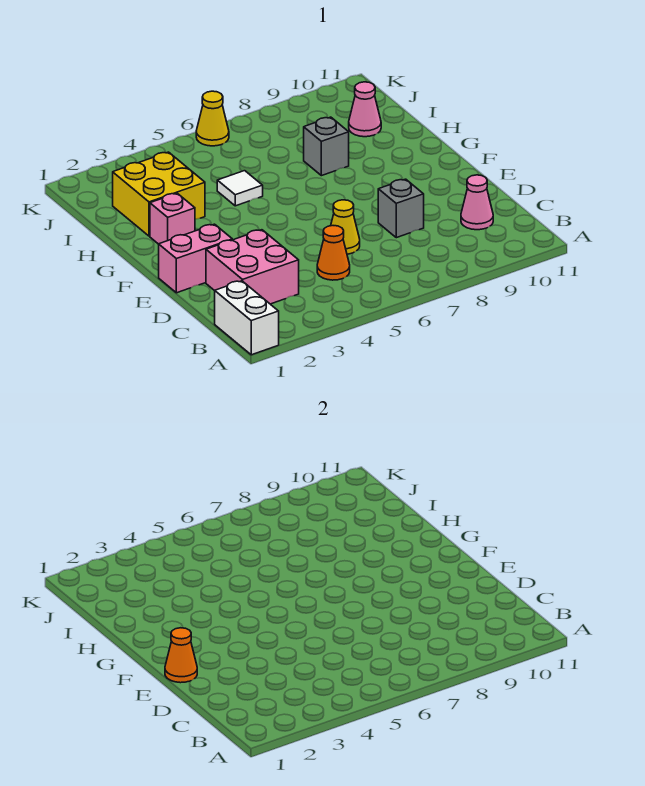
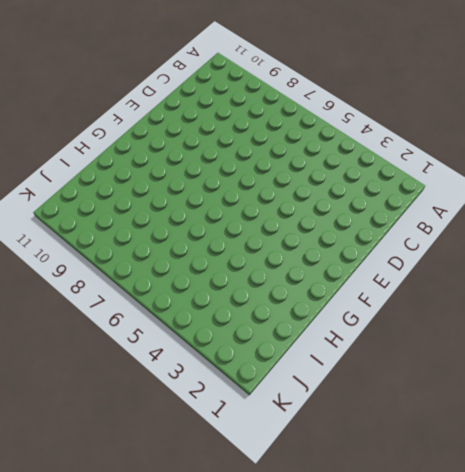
none -> white 1x2 brick [215,281,279,355]
none -> pink 2x2 brick [206,230,299,304]
none -> orange 1x1 cone [317,226,350,280]

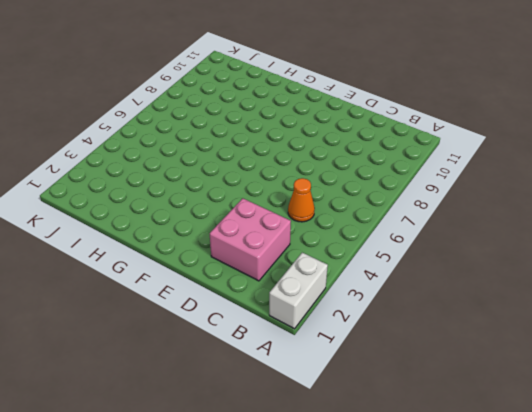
white 1x2 brick [269,253,328,329] -> white 1x2 brick turned to [215,281,279,355]
none -> pink 1x1 cone [461,175,493,230]
none -> yellow 1x1 cone [331,200,360,254]
none -> grey 1x1 brick [378,179,424,238]

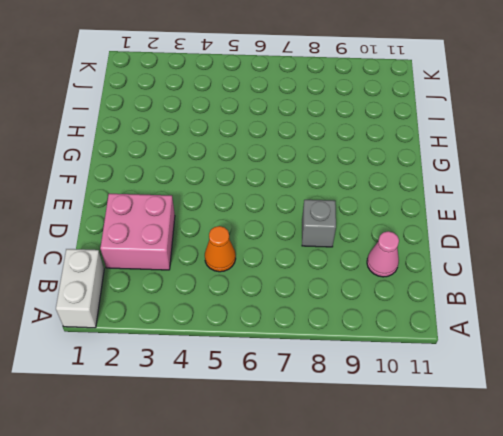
none -> yellow 1x1 cone [331,200,360,254]
none -> pink 1x2 brick [159,224,232,293]
none -> pink 1x1 brick [150,193,195,244]

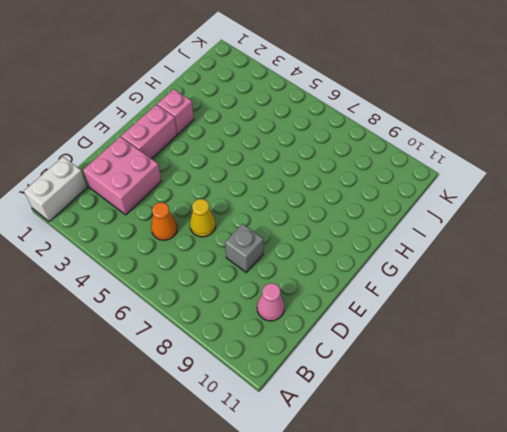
pink 1x2 brick [121,105,177,159] -> pink 1x2 brick turned to [159,224,232,293]
none -> yellow 2x2 brick [113,152,205,236]
none -> white 1x1 tile [217,171,263,206]
none -> grey 1x1 brick [304,117,349,176]

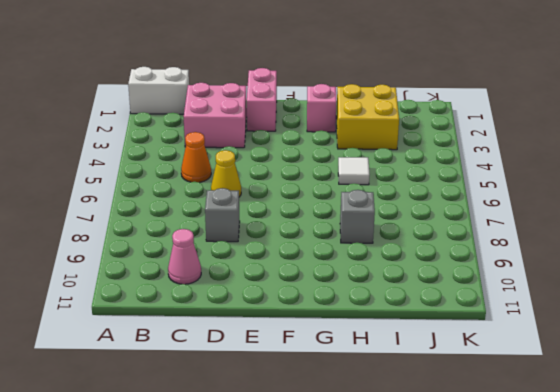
none -> pink 1x1 cone [349,82,381,137]
none -> yellow 1x1 cone [196,91,229,146]
none -> orange 1x1 cone [165,628,197,683]

